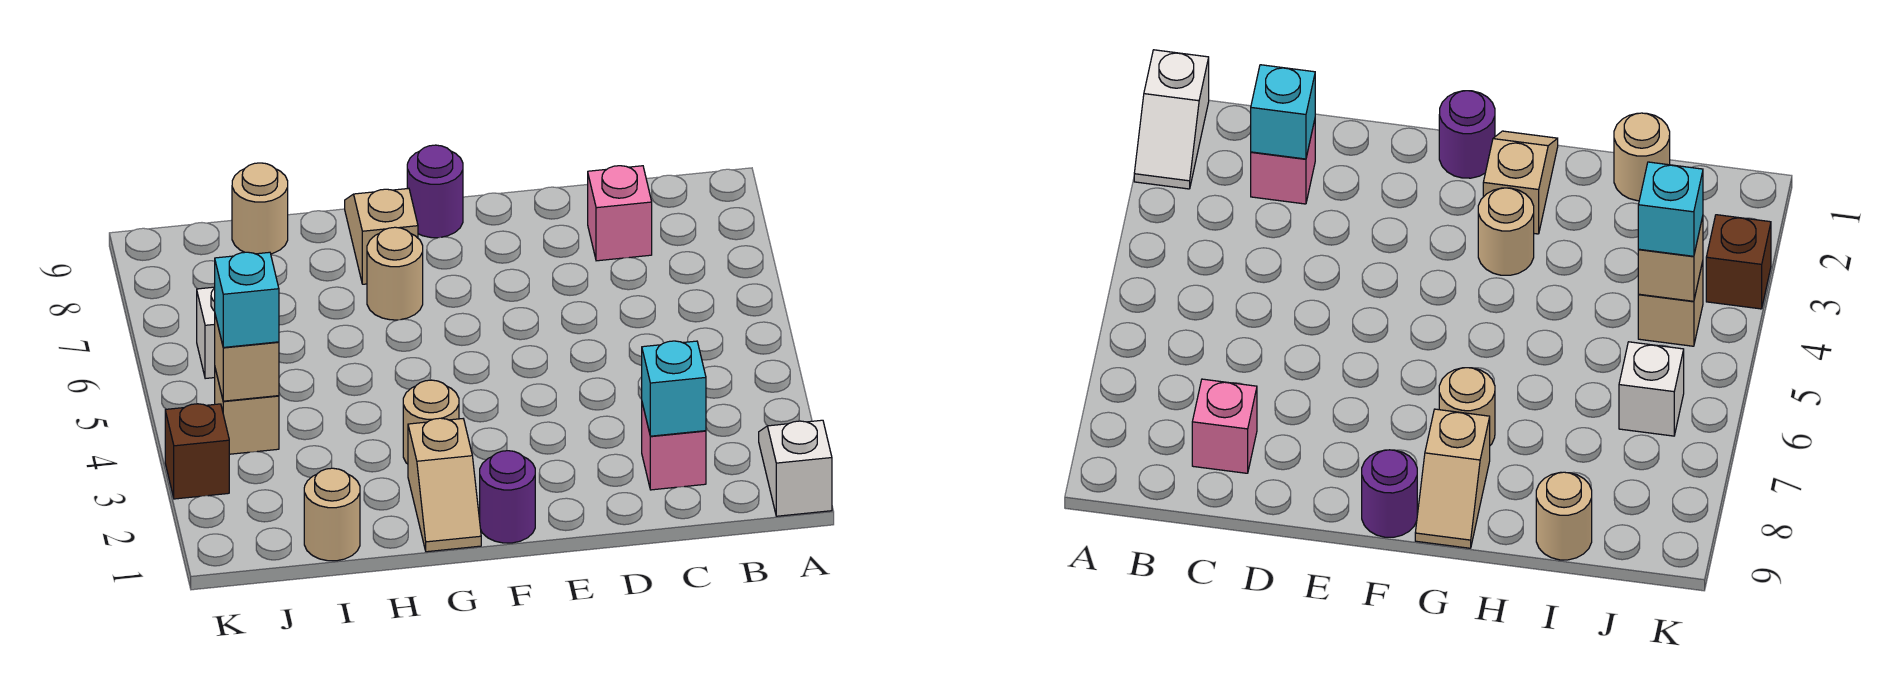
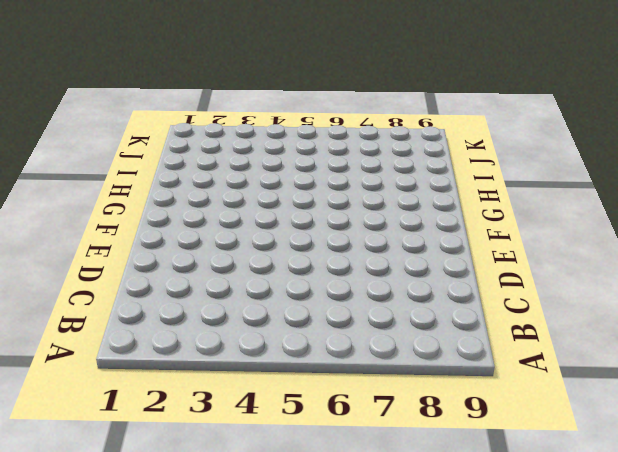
none -> white 1x2 slope [759,420,832,516]
none -> pink 1x1 brick [642,403,706,490]
none -> pink 1x1 brick [588,166,652,261]

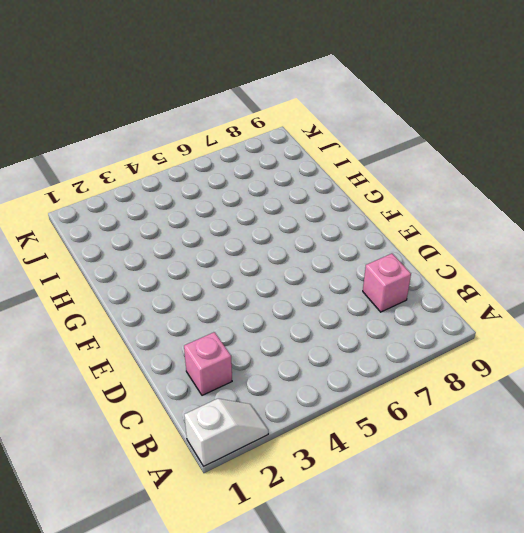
none -> purple 1x1 round brick [480,451,535,543]
none -> purple 1x1 round brick [407,145,463,238]
none -> tan 1x2 slope [408,418,481,552]

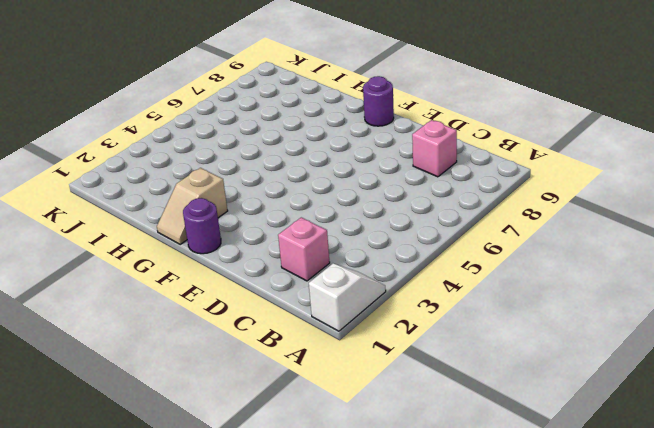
none -> tan 1x1 round brick [403,380,459,464]
none -> tan 1x1 round brick [367,227,423,320]
none -> tan 1x2 slope [345,188,418,284]

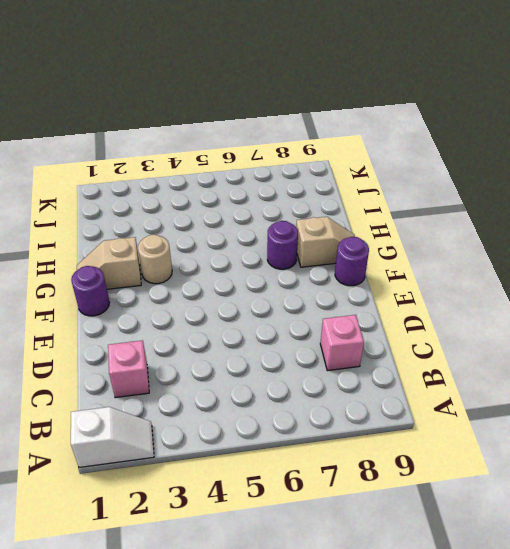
purple 1x1 round brick [267,221,298,269] -> tan 1x1 round brick [367,227,423,320]
none -> tan 1x1 round brick [304,468,360,561]
none -> tan 1x1 round brick [232,163,288,254]
none -> tan 1x1 brick [215,369,279,454]

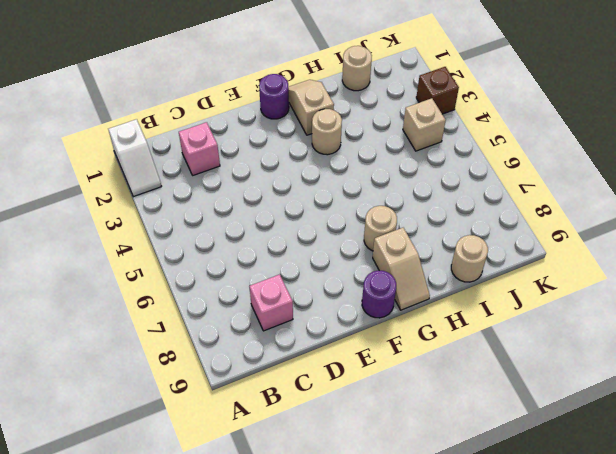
none -> white 1x1 brick [197,287,215,379]
none -> cyan 1x1 brick [642,341,706,436]
none -> tan 1x1 brick [215,315,279,401]

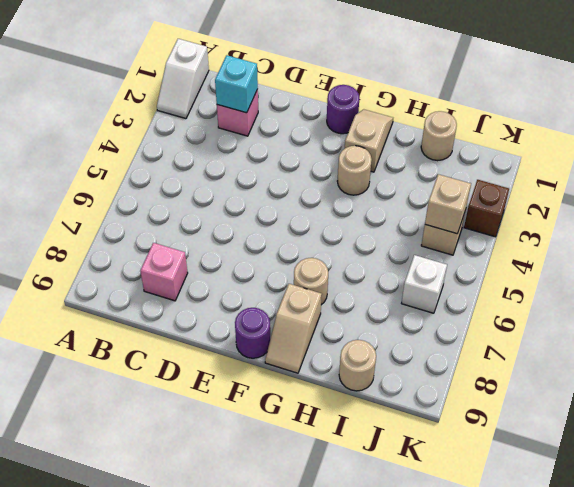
none -> cyan 1x1 brick [215,252,279,347]

